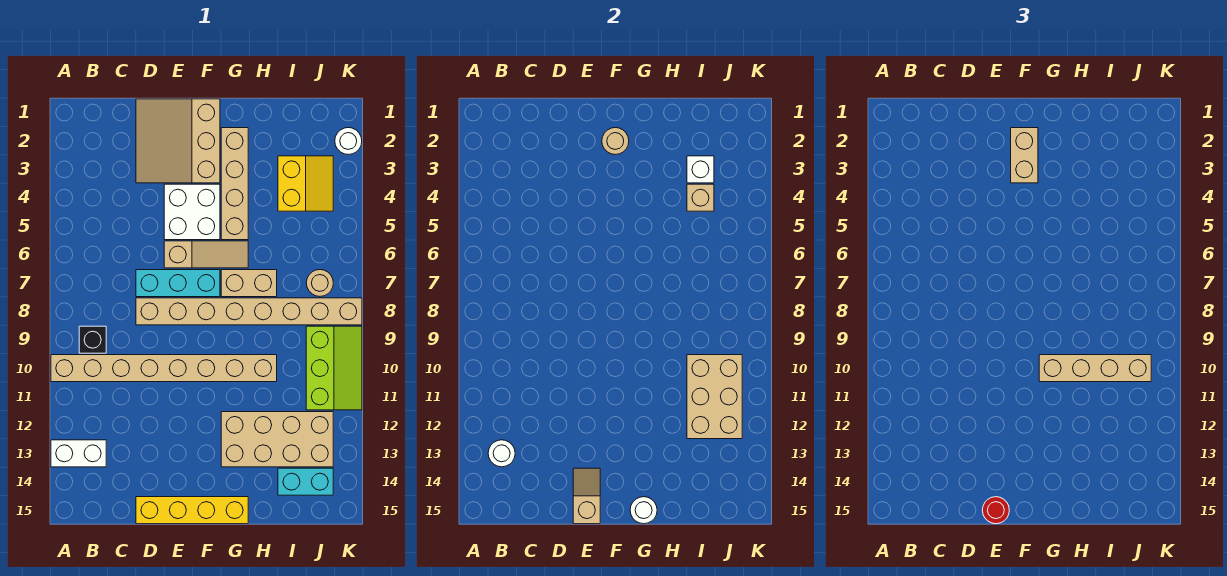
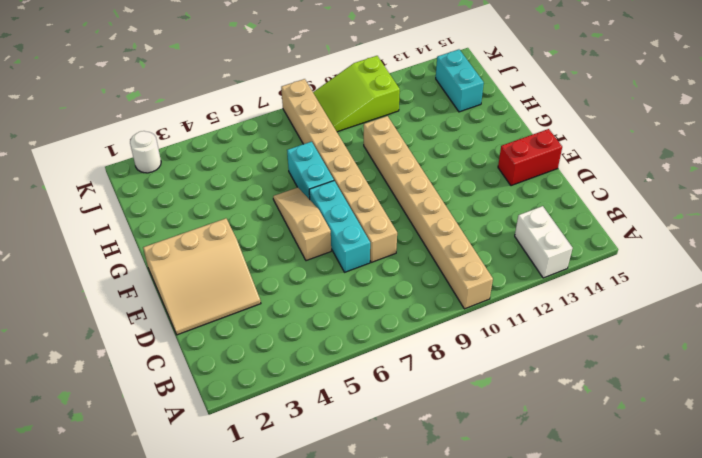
red 1x2 brick [498,129,562,186] -> yellow 1x4 brick [136,497,248,524]
cyan 1x2 brick [287,142,334,199] -> tan 1x2 brick [221,270,277,297]
lime 2x3 slope [313,56,400,132] -> lime 2x3 slope turned to [306,326,362,410]
none -> black 1x1 brick [79,326,106,353]
none -> white 2x2 brick [164,184,220,240]
none -> tan 1x4 brick [221,128,248,240]

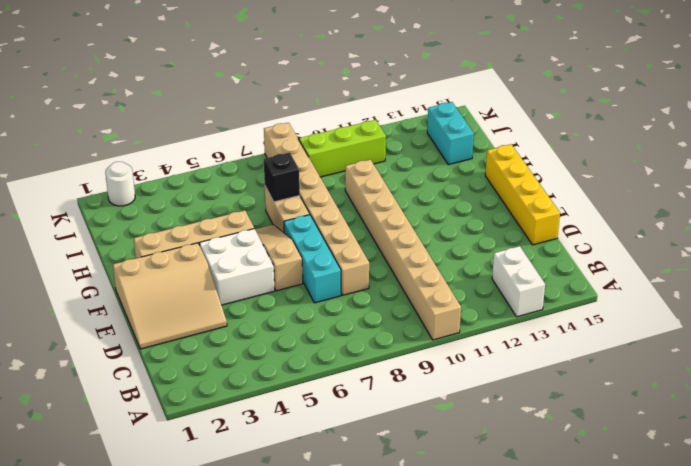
black 1x1 brick [264,153,300,202] -> black 1x1 brick moved to [79,326,106,353]
none -> tan 2x4 brick [221,412,333,467]
none -> yellow 2x2 slope [278,156,333,211]
none -> tan 1x1 round brick [306,270,333,296]

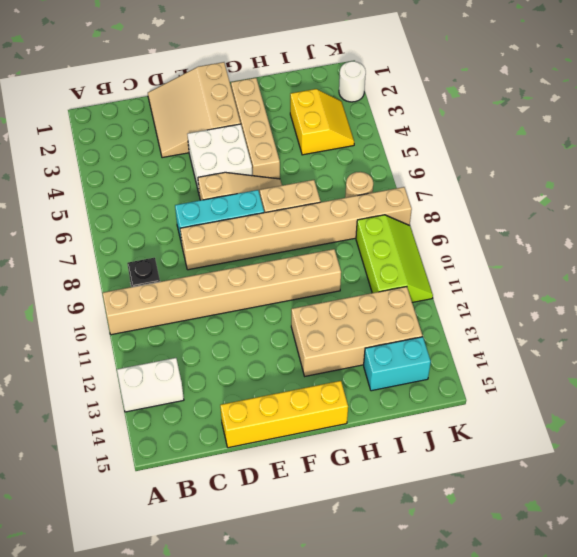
none -> white 1x1 round brick [488,440,515,467]
none -> tan 1x2 slope [573,468,600,524]
none -> tan 1x1 round brick [602,128,629,155]

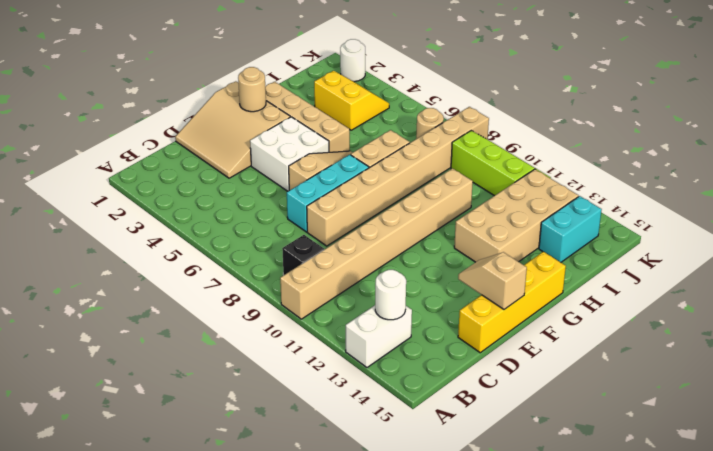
none -> white 1x1 round brick [630,497,657,524]
none -> white 1x1 brick [687,156,714,183]
none -> tan 1x1 brick [687,184,714,211]

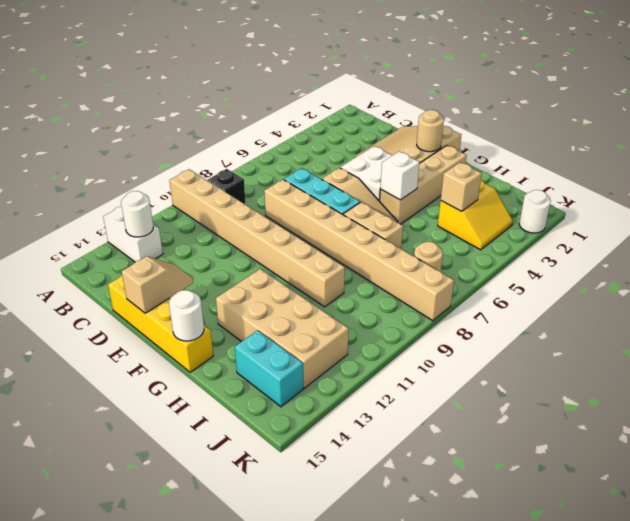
white 1x1 brick [380,152,420,200] -> white 1x1 brick moved to [687,156,714,183]
none -> lime 2x3 slope [306,326,362,410]
none -> tan 2x3 brick [687,355,742,439]
none -> red 1x1 round brick [982,497,1009,524]

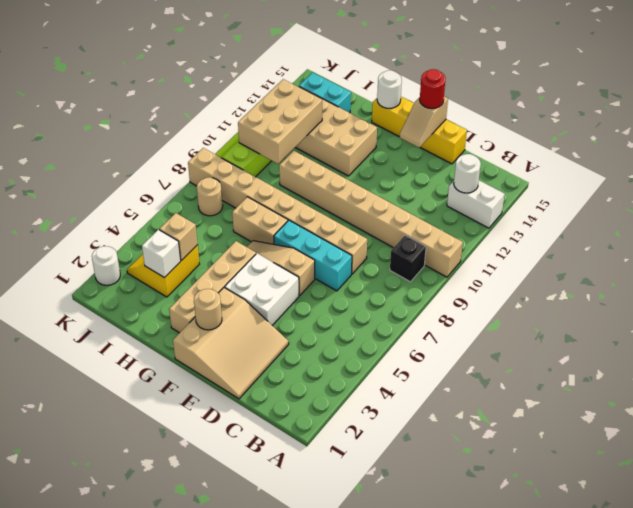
none -> tan 1x2 brick [1011,128,1038,183]
none -> tan 1x4 brick [1039,355,1151,382]

